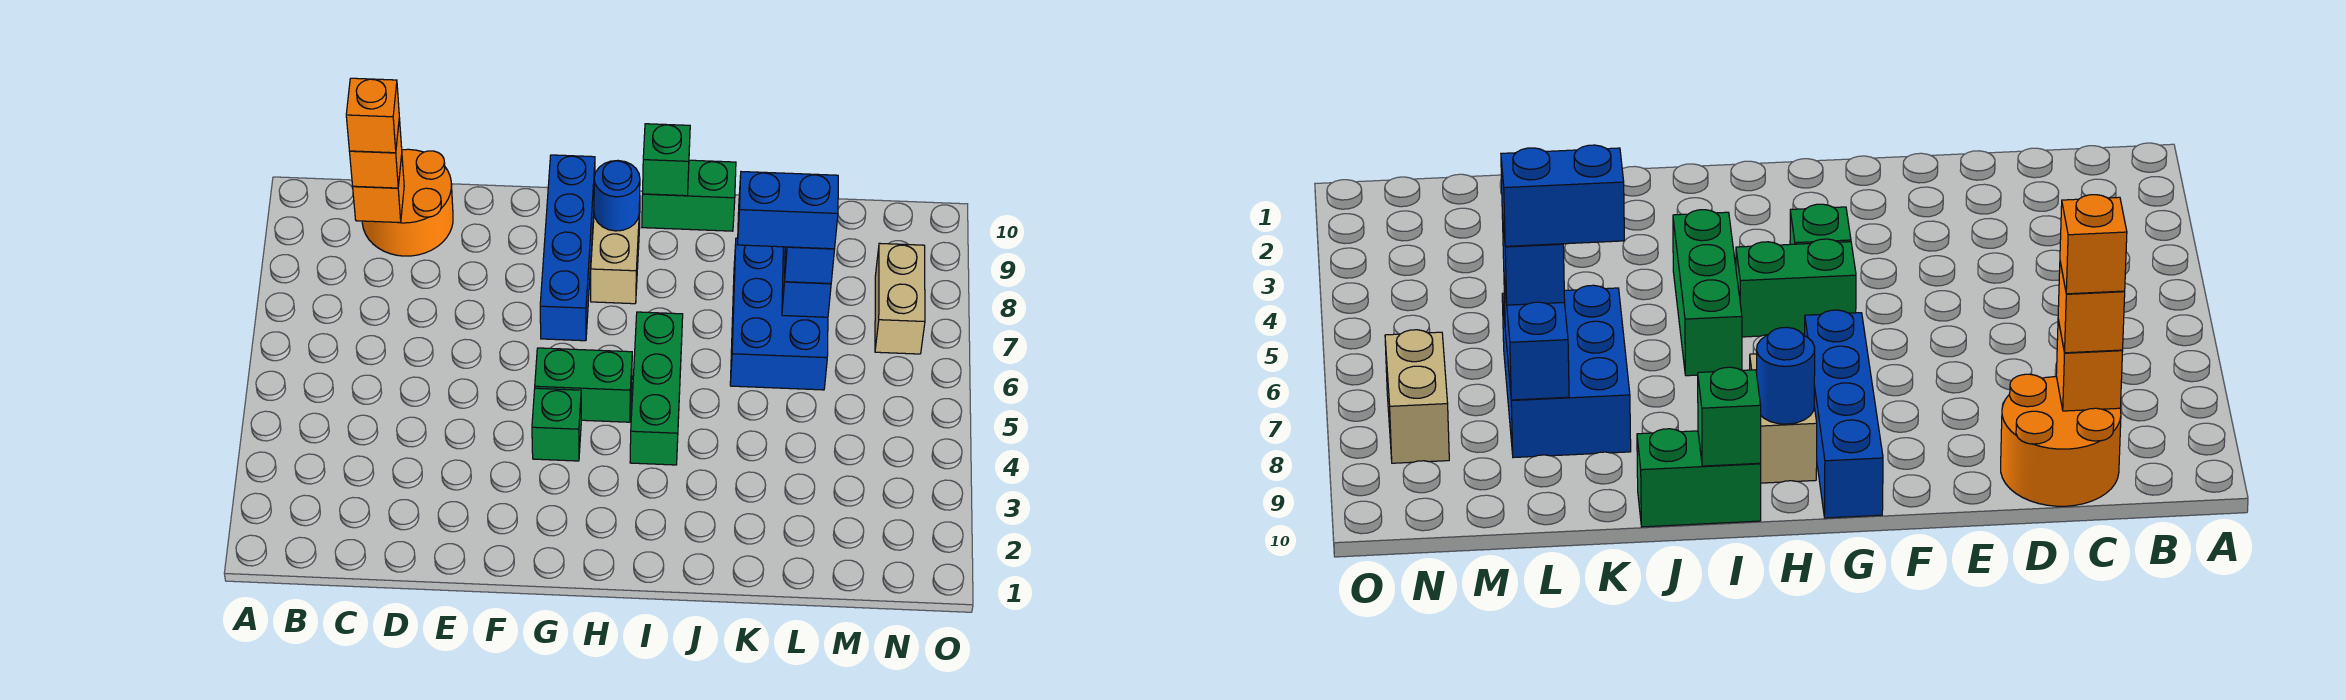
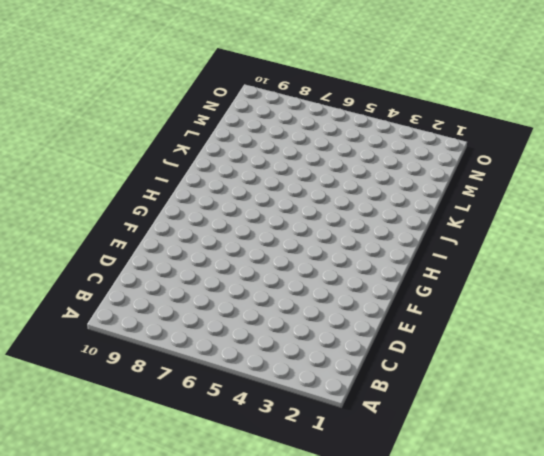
none -> orange 2x2 round brick [362,149,453,256]
none -> green 1x1 brick [532,388,581,461]
none -> green 1x2 brick [535,348,632,422]

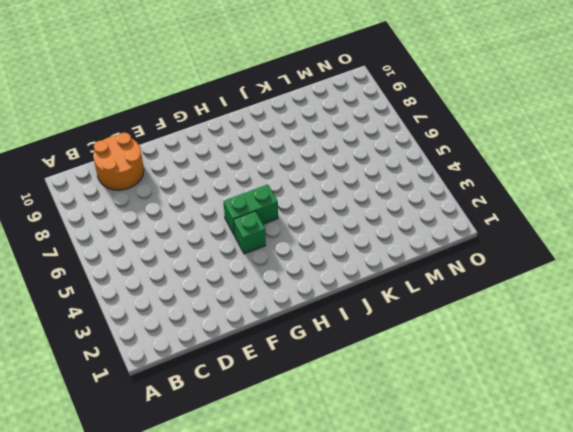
none -> blue 1x4 brick [540,155,595,341]
none -> tan 1x2 brick [591,202,640,304]
none -> green 1x3 brick [630,312,683,465]

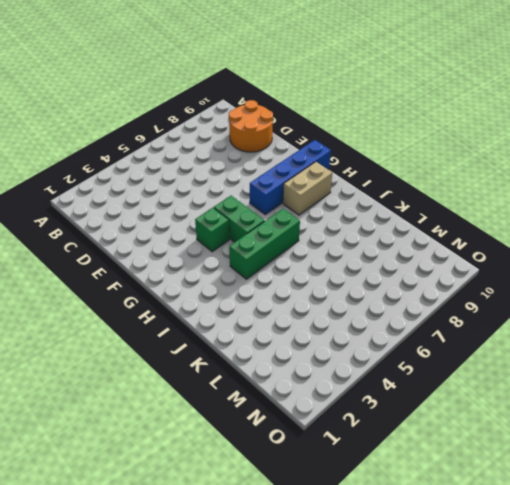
none -> green 1x2 brick [642,160,736,231]
none -> blue 2x3 brick [730,238,828,390]
none -> tan 1x2 brick [875,243,925,354]

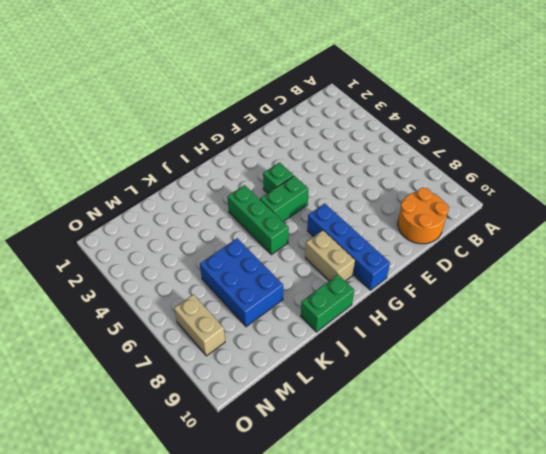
none -> orange 1x1 brick [353,156,404,223]
none -> blue 1x1 round brick [594,161,640,231]
none -> green 1x1 brick [643,124,690,196]

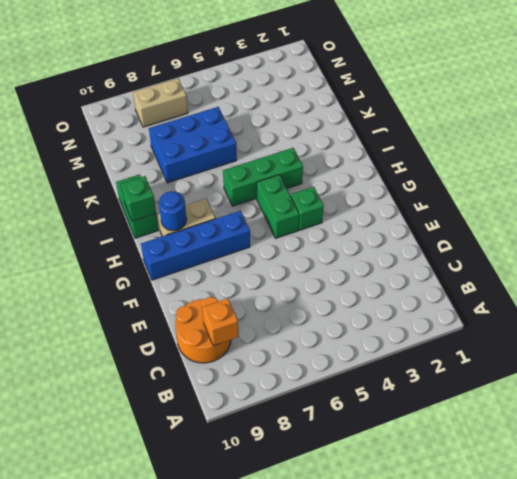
none -> blue 1x2 brick [782,247,831,317]
none -> orange 1x1 brick [350,118,402,188]
none -> blue 1x1 brick [785,247,835,283]

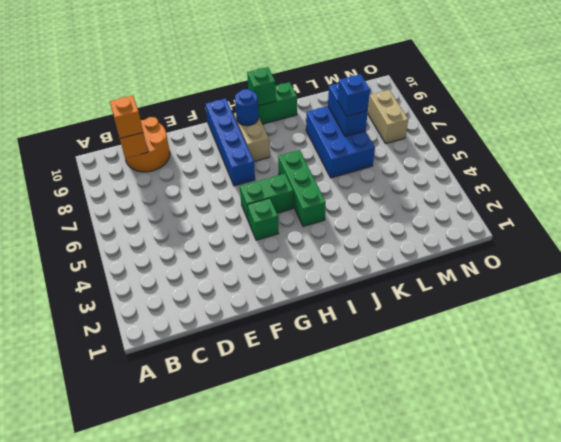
none -> orange 1x1 brick [346,78,399,153]
none -> blue 1x2 brick [738,172,838,249]

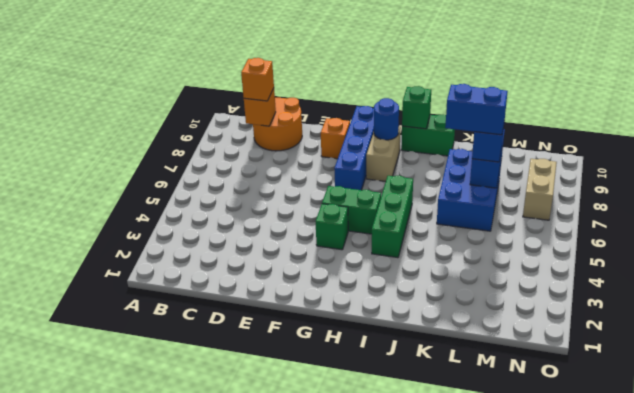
orange 1x1 brick [321,118,350,159] -> orange 1x1 brick moved to [346,78,399,153]

